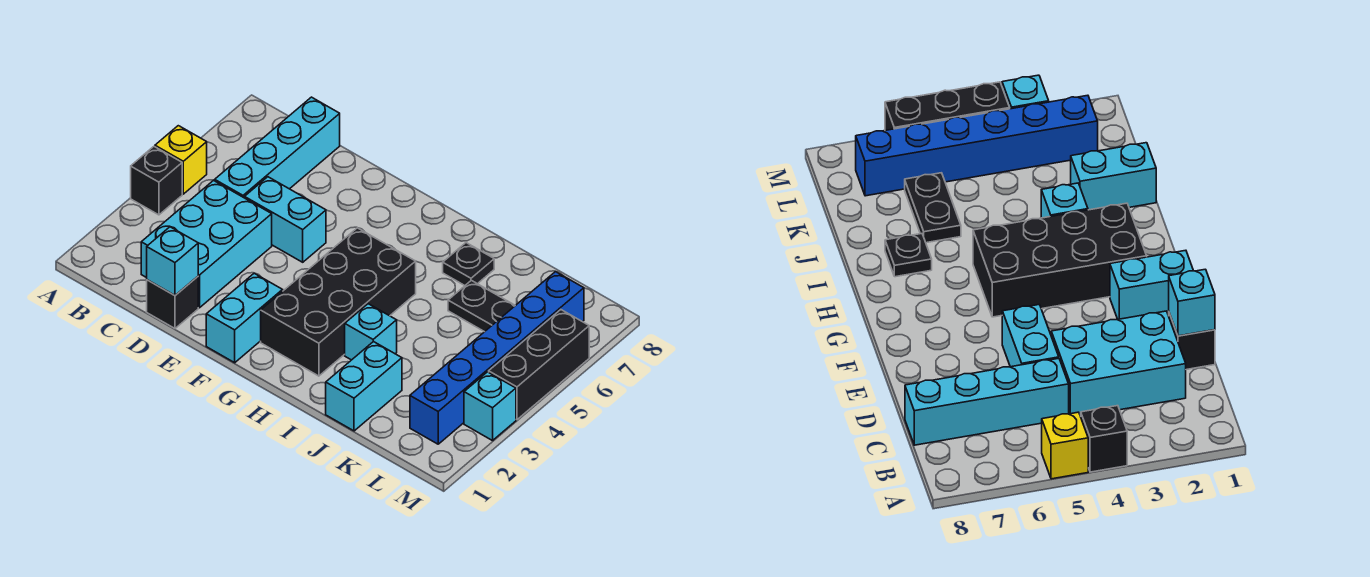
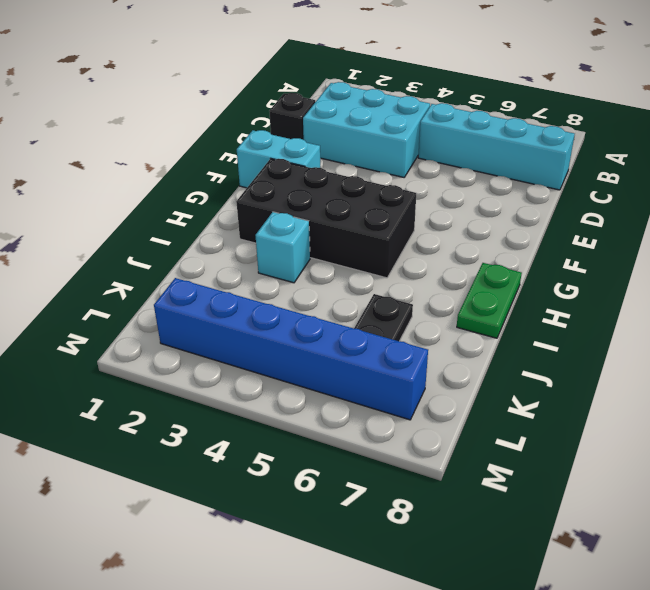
green 1x2 plate [457,263,522,338] -> none
none -> black 1x1 brick [131,147,182,215]
none -> yellow 1x1 brick [155,126,207,194]
none -> cyan 1x2 brick [245,177,326,262]

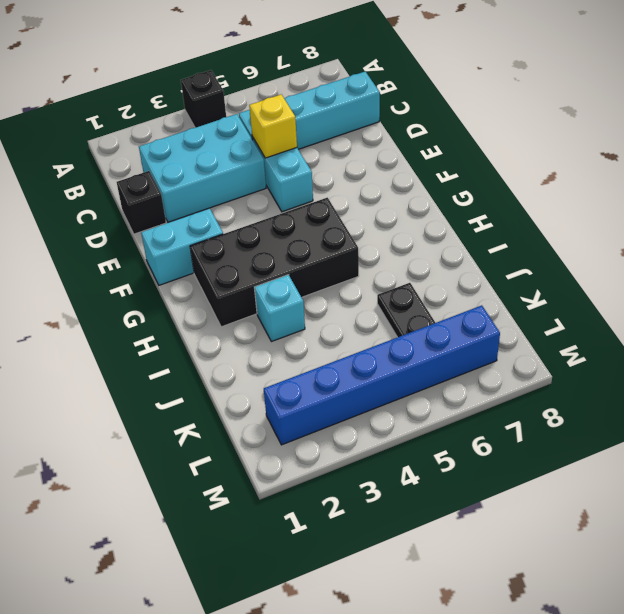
yellow 1x1 brick [249,94,297,158] -> yellow 1x1 brick moved to [155,126,207,194]
none -> black 1x1 plate [443,243,494,285]
none -> cyan 1x2 brick [326,341,402,431]
none -> cyan 1x1 brick [464,372,516,441]

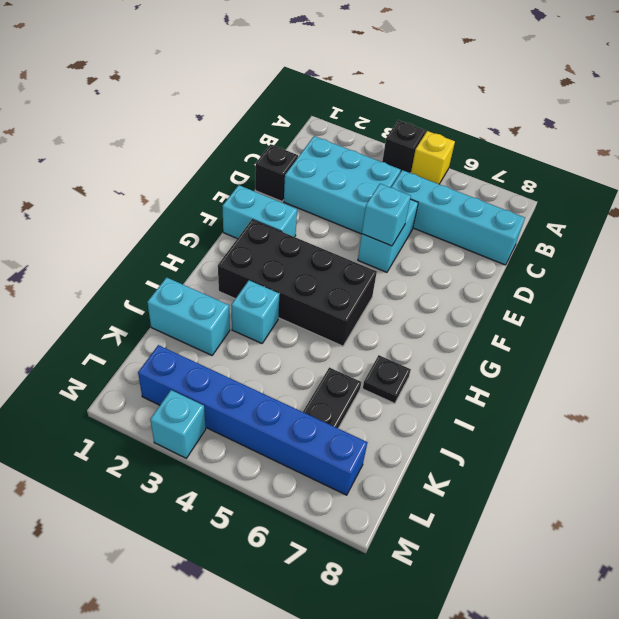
cyan 1x1 brick [362,184,411,246] -> cyan 1x1 brick moved to [147,227,198,295]
none -> black 1x3 brick [489,310,589,420]

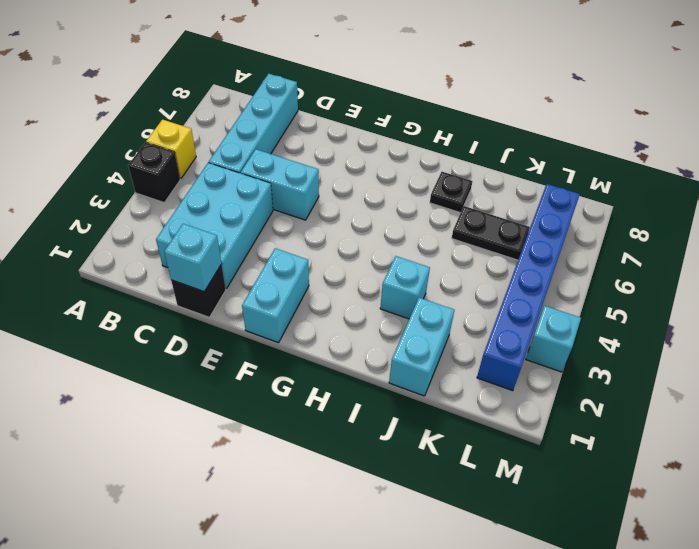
none -> black 2x4 brick [261,228,416,376]
none -> black 1x3 brick [489,310,589,420]

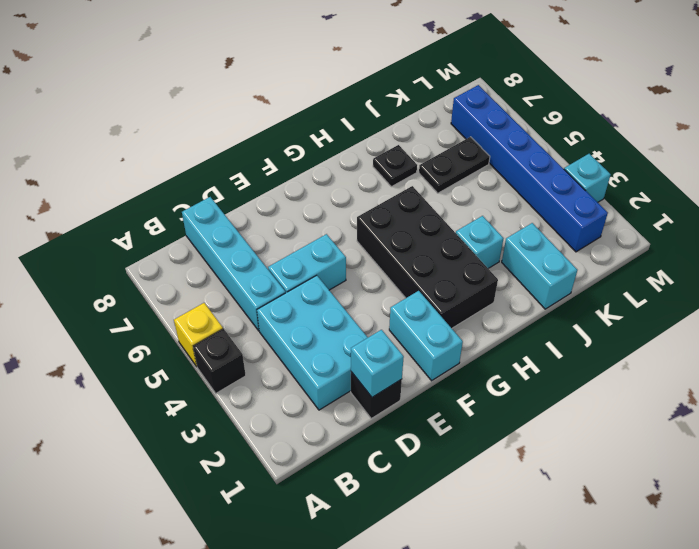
none -> black 1x3 brick [489,310,589,420]

